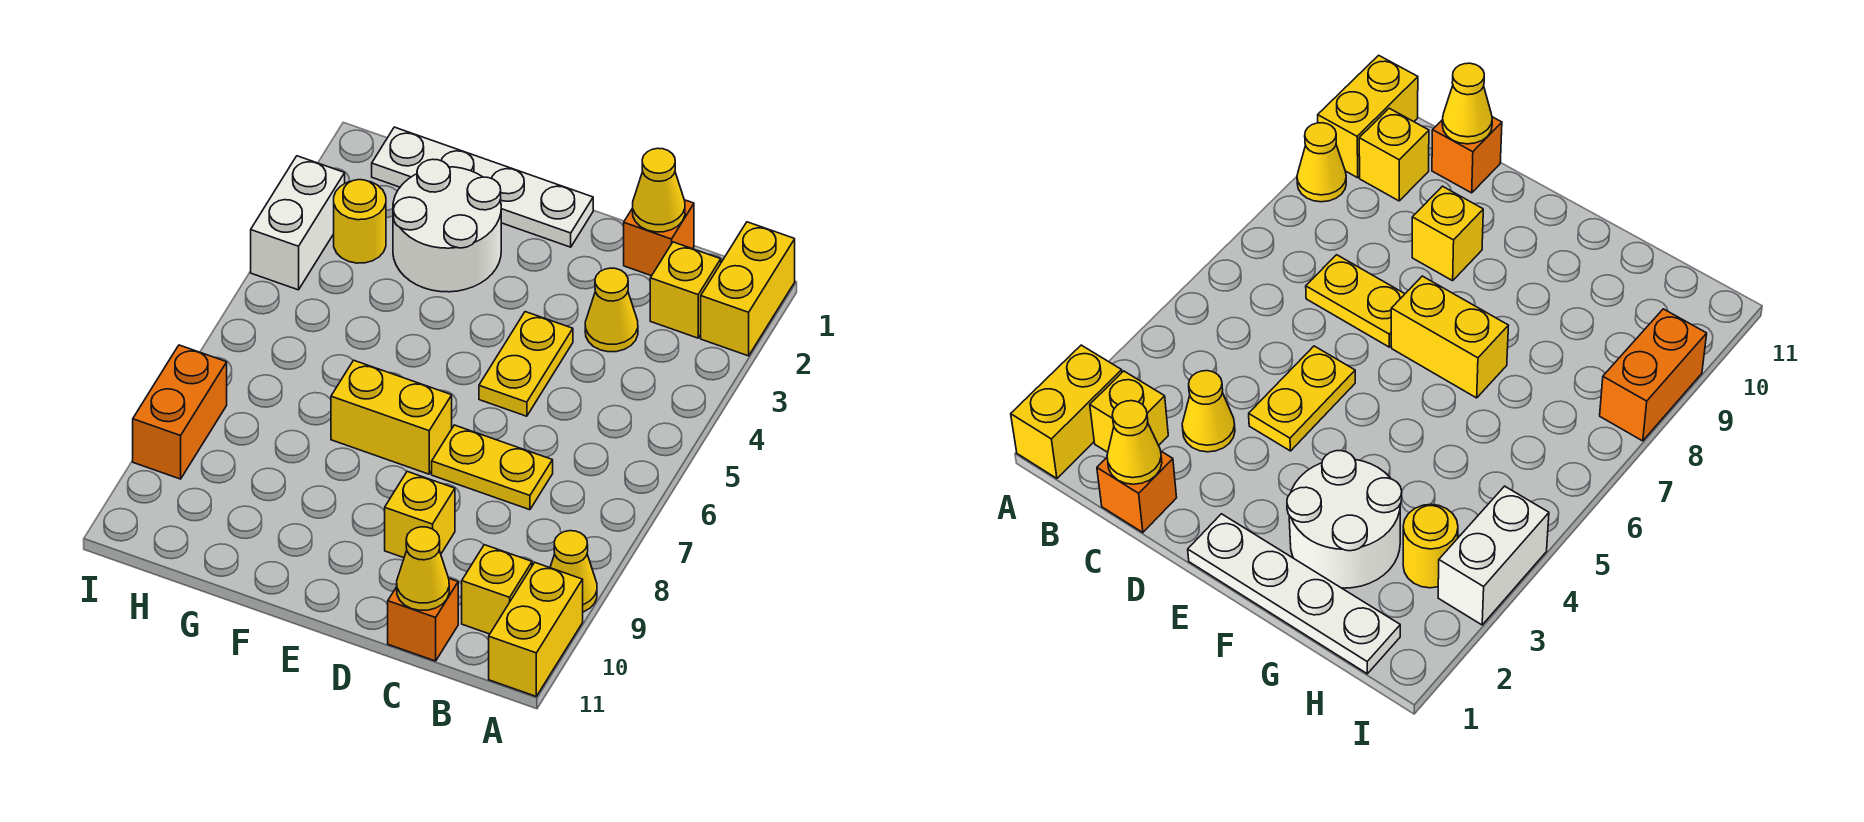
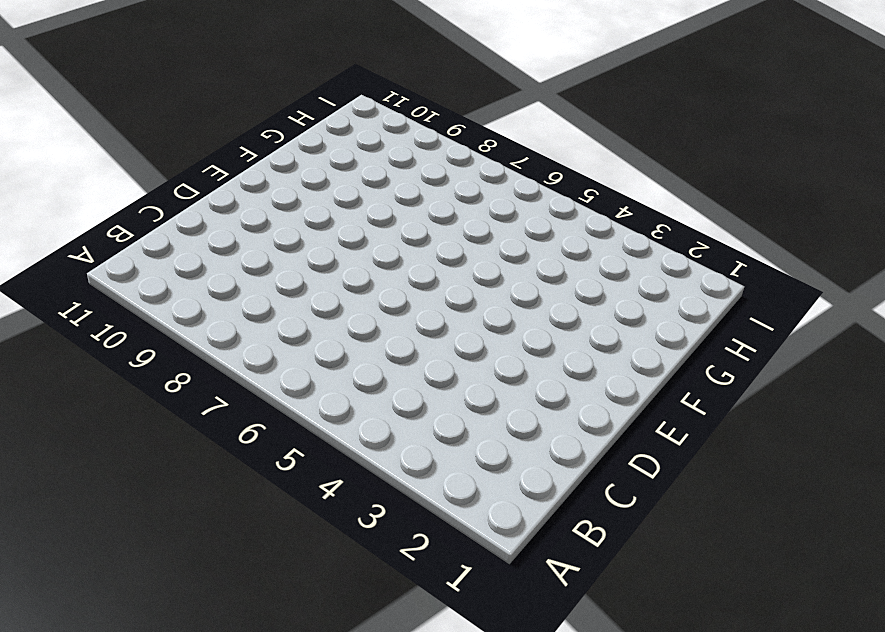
none -> yellow 1x2 brick [701,222,795,356]
none -> yellow 1x1 cone [550,531,597,612]
none -> yellow 1x2 brick [489,562,583,696]

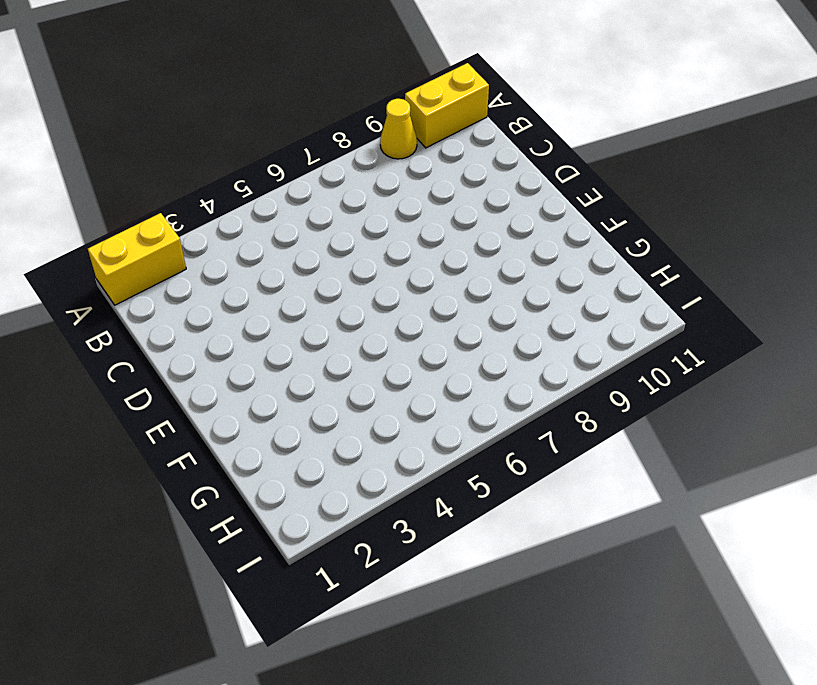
none -> yellow 1x1 brick [650,242,721,338]
none -> yellow 1x1 brick [462,545,532,634]
none -> orange 1x1 brick [624,200,694,276]

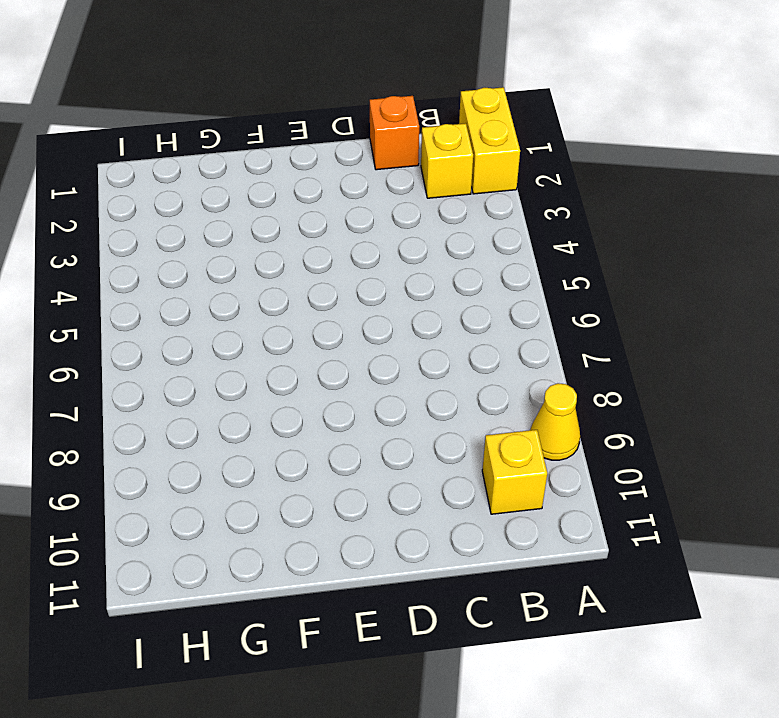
none -> yellow 1x2 brick [489,562,583,696]
none -> yellow 1x1 cone [585,268,638,352]
none -> yellow 1x2 plate [432,425,553,510]

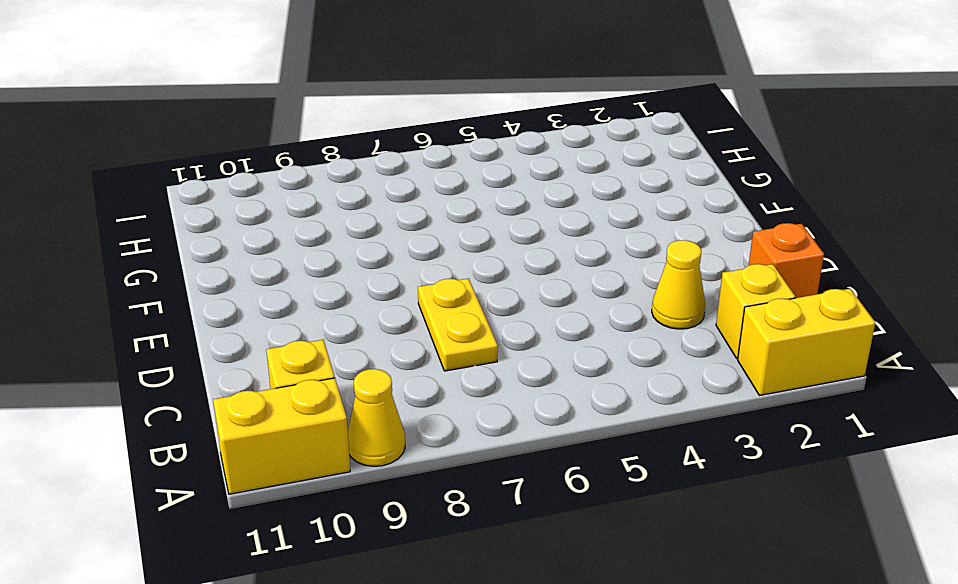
none -> orange 1x1 brick [388,579,458,661]
none -> yellow 1x2 plate [479,312,573,416]
none -> yellow 1x1 brick [385,471,455,558]

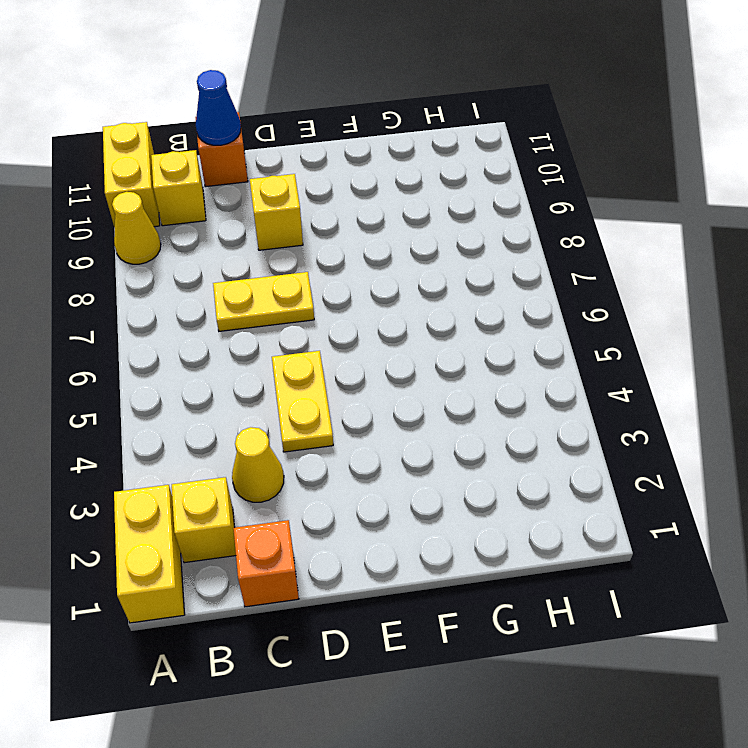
blue 1x1 cone [196,70,241,145] -> yellow 1x1 cone [397,527,449,610]
none -> white 1x4 plate [372,127,593,247]
none -> yellow 1x2 brick [331,360,452,474]
none -> white 2x2 round brick [393,159,501,292]

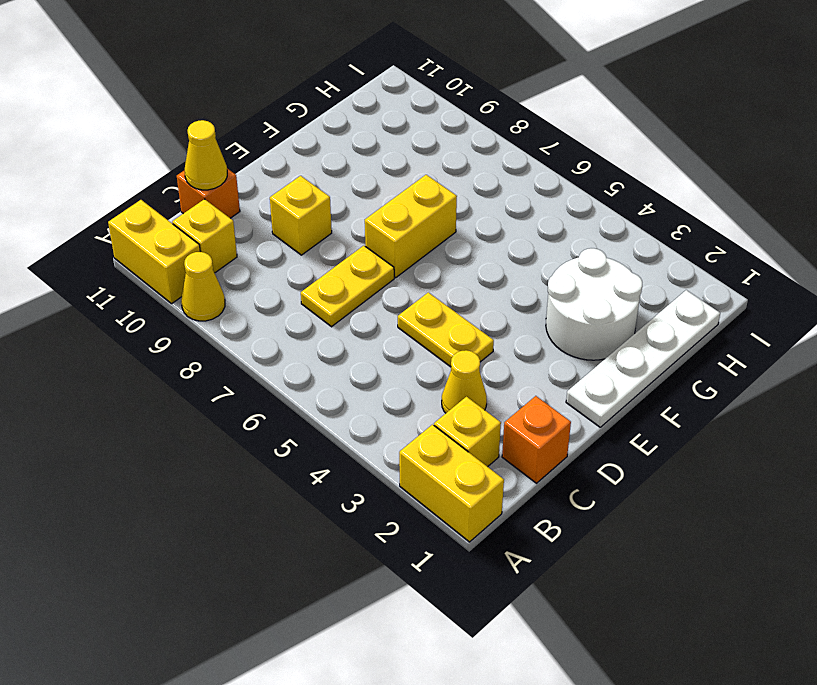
none -> yellow 1x1 round brick [334,180,386,263]
none -> white 1x2 brick [251,156,345,290]
none -> orange 1x2 brick [133,345,227,479]

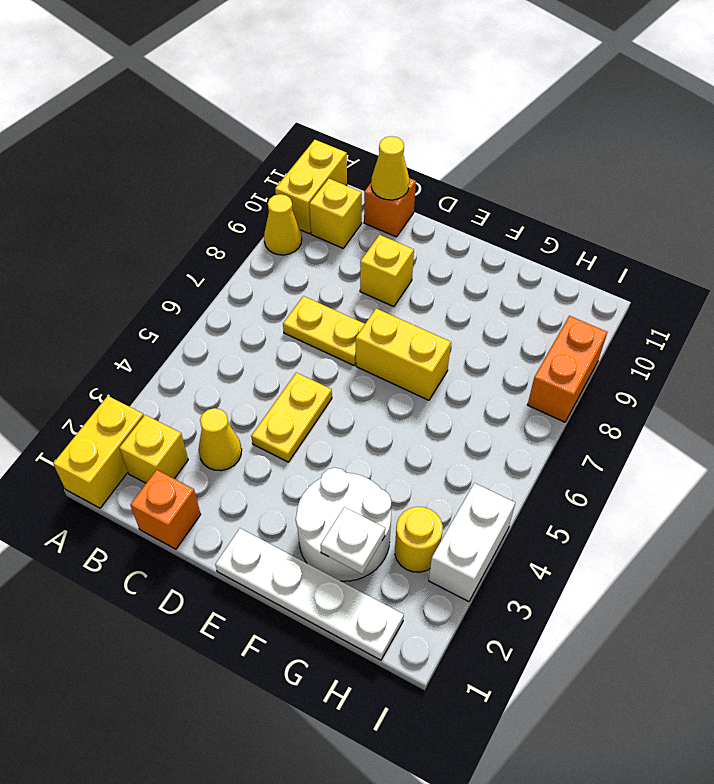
white 1x1 plate [321,507,385,574] -> none
none -> yellow 1x1 cone [633,148,685,232]

